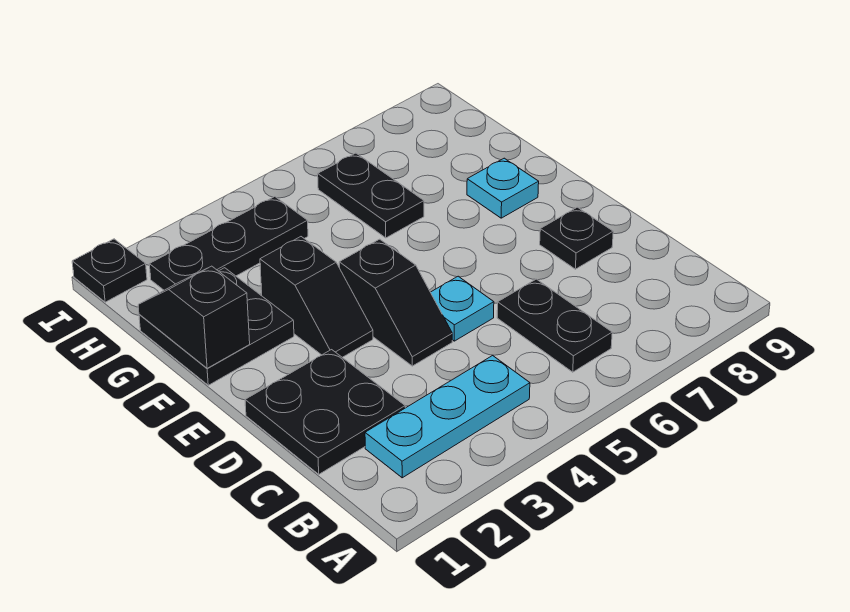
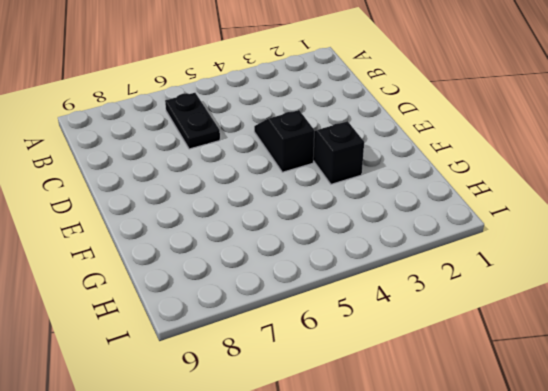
none -> cyan 1x3 plate [365,356,530,478]
none -> black 2x2 plate [245,350,405,474]
none -> cyan 1x1 plate [431,276,494,341]

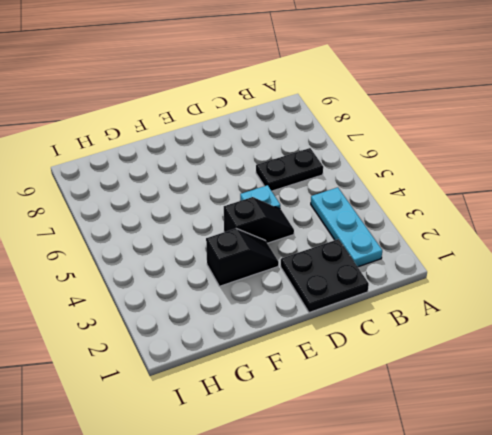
none -> black 1x1 plate [540,207,613,269]
none -> black 2x2 plate [139,268,294,385]
none -> cyan 1x1 plate [467,158,539,218]

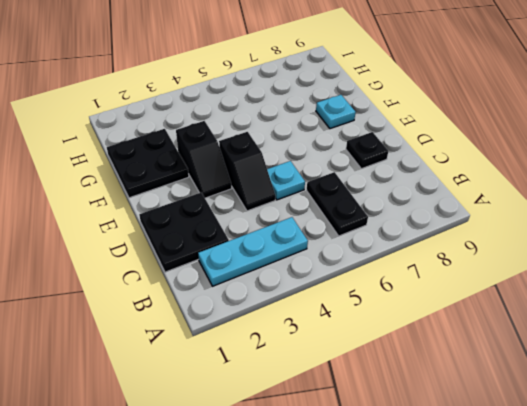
none -> black 1x2 plate [318,153,424,238]
none -> black 1x3 plate [149,197,308,290]
none -> black 1x1 plate [72,239,147,302]

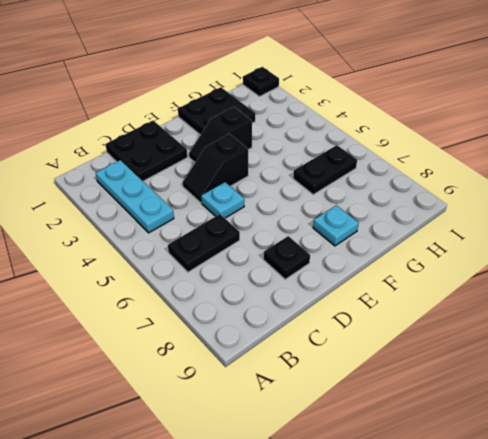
none -> black 1x3 plate [149,197,308,290]
none -> black 1x2 slope [138,266,250,368]

